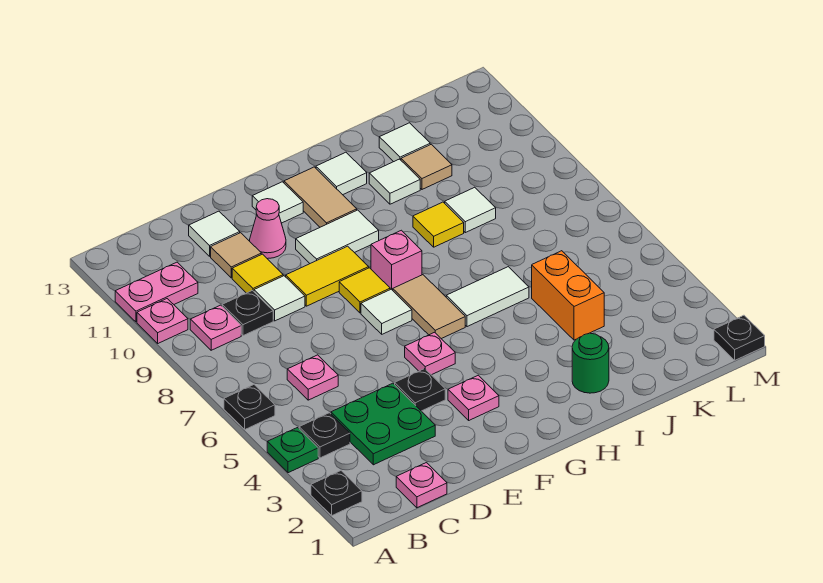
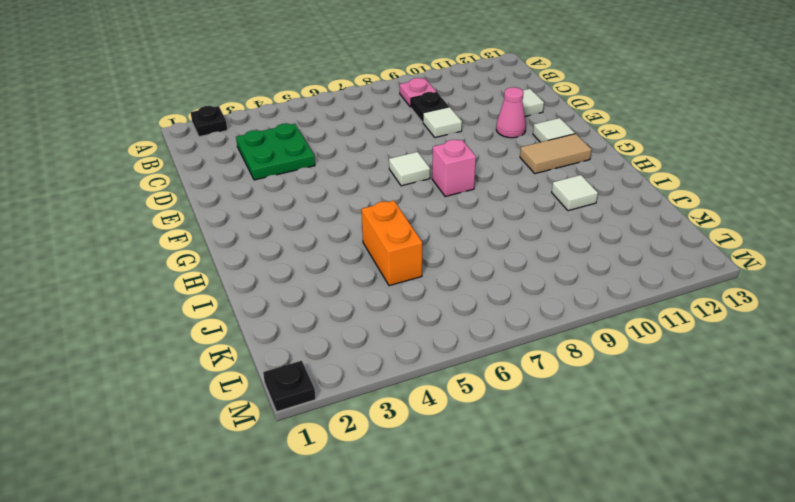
orange 1x2 brick [362,201,422,286] -> orange 1x2 brick turned to [532,251,604,340]
none -> green 1x1 plate [267,428,318,473]
none -> black 1x1 plate [224,385,275,429]
none -> pink 1x1 plate [137,299,188,343]
none -> pink 1x2 plate [115,262,198,322]

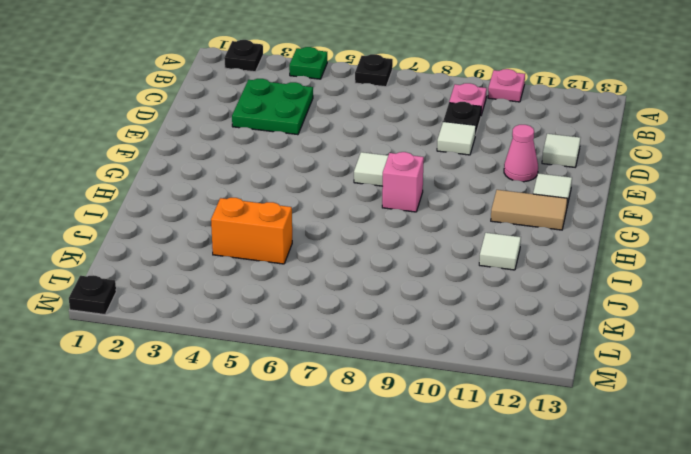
none -> pink 1x2 plate [115,262,198,322]
none -> black 1x1 plate [299,413,350,458]
none -> pink 1x1 plate [396,463,447,508]
none -> pink 1x1 plate [287,355,338,400]

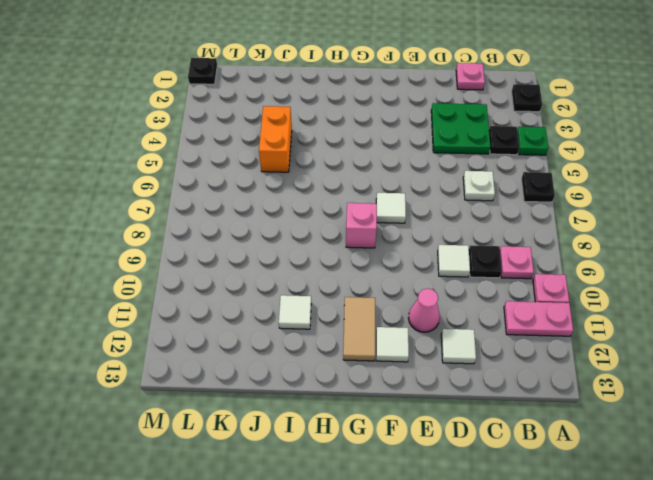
white 1x1 plate [463,171,495,201] -> pink 1x1 plate [287,355,338,400]
none -> yellow 1x1 tile [232,254,283,293]
none -> tan 1x1 tile [211,233,261,278]
none -> black 1x1 plate [395,369,445,411]
none -> yellow 1x2 tile [286,246,369,306]

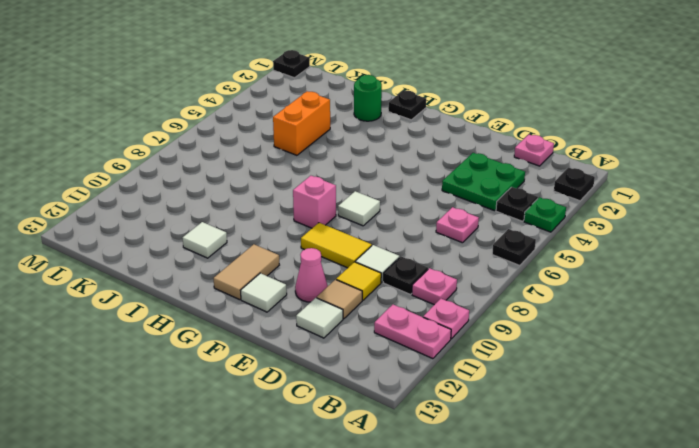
black 1x1 plate [388,90,426,120] -> black 1x1 plate moved to [395,369,445,411]
none -> pink 1x1 plate [448,375,499,420]
none -> pink 1x1 plate [405,332,455,375]
none -> yellow 1x1 tile [339,268,390,313]
none -> white 1x2 tile [296,210,379,263]

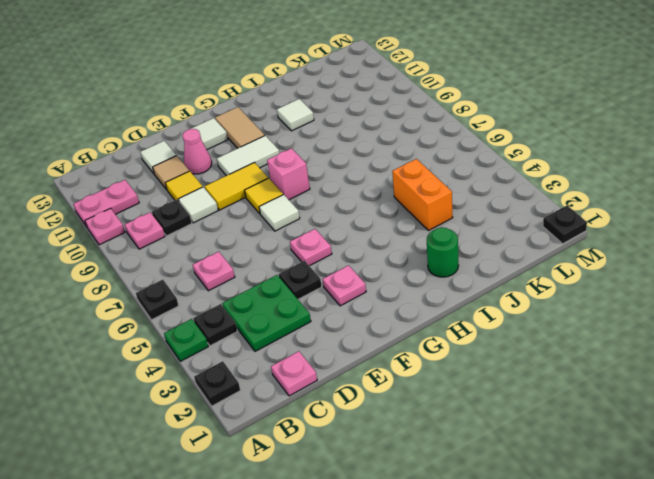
none -> tan 1x2 tile [393,275,465,339]
none -> white 1x2 tile [446,267,529,327]
none -> white 1x1 tile [316,152,367,195]
none -> yellow 1x1 tile [413,202,464,247]

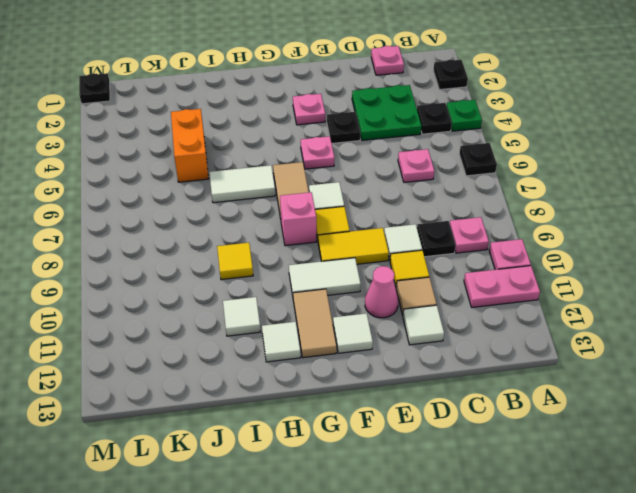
none -> green 1x1 round brick [572,333,609,393]
none -> white 1x1 tile [445,187,496,233]
none -> tan 1x1 tile [401,144,452,189]
none -> white 1x1 tile [379,123,430,162]

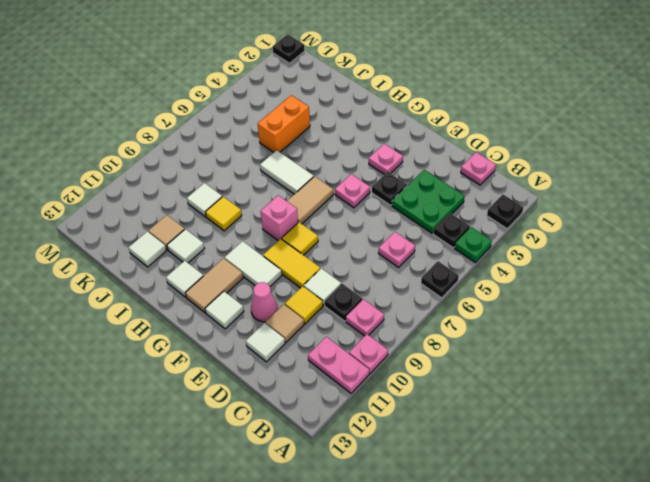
none -> white 1x1 tile [361,289,412,334]
none -> green 1x1 round brick [572,333,609,393]

